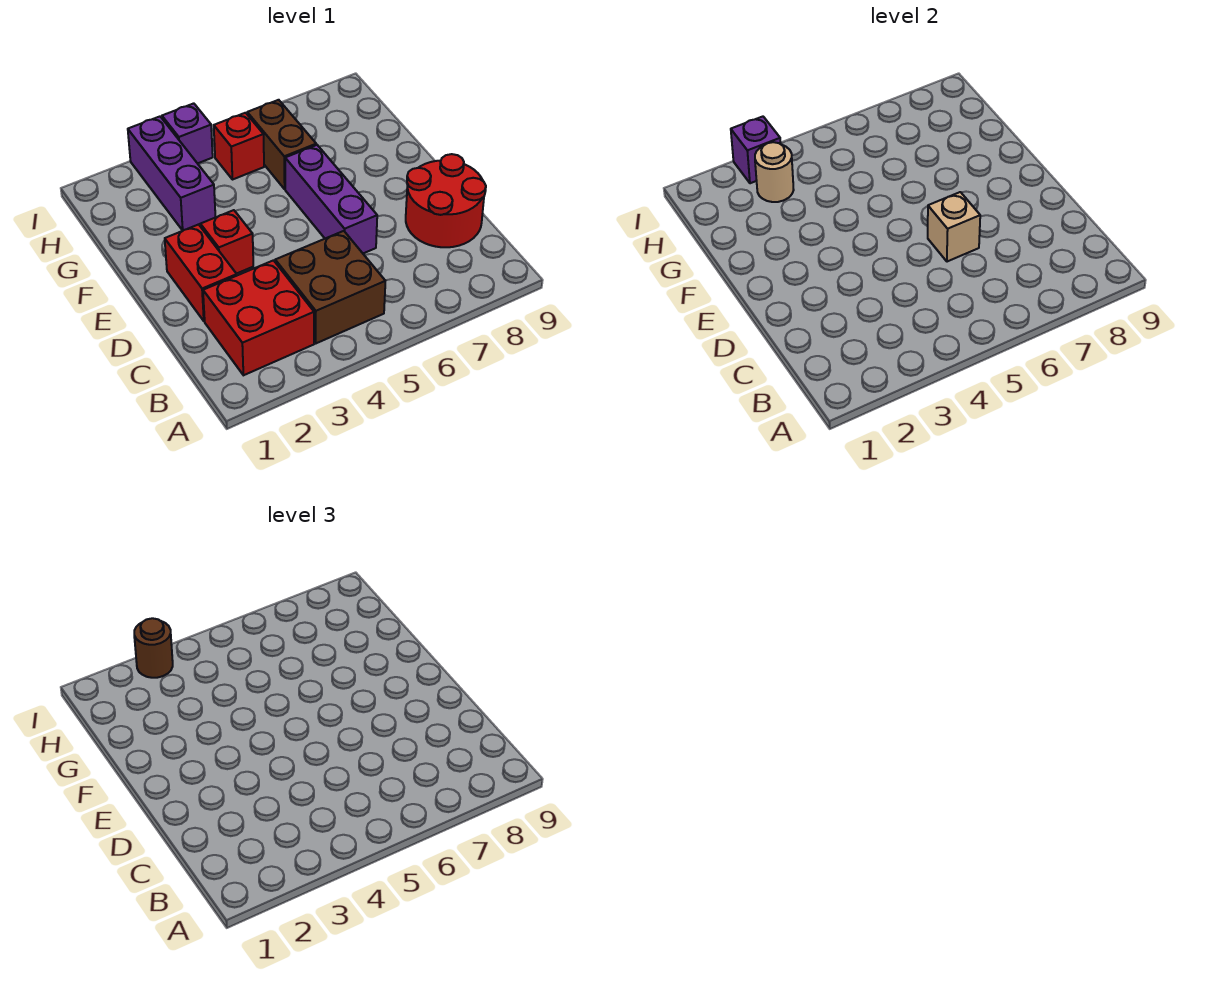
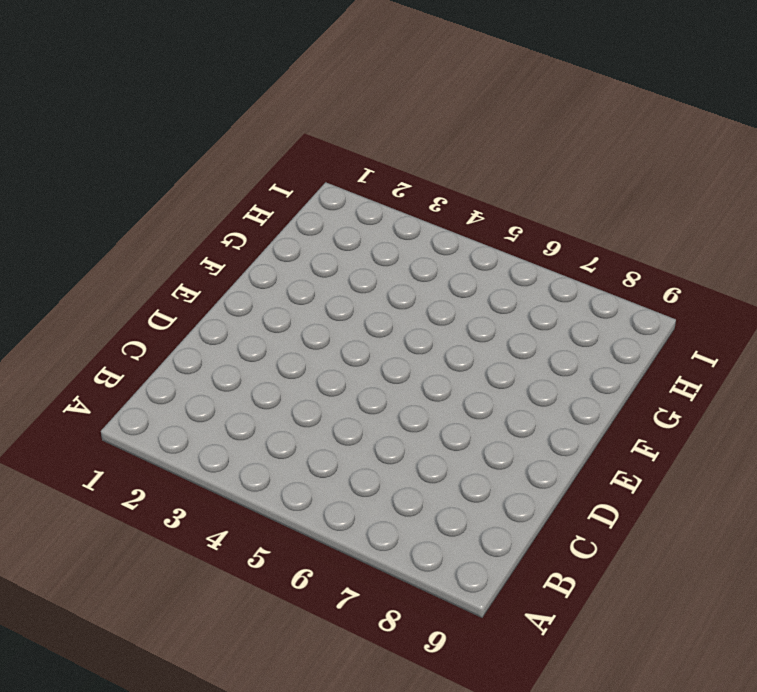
none -> red 2x2 brick [203,260,314,375]
none -> brown 2x2 brick [275,231,385,343]
none -> red 2x2 round brick [406,154,486,247]

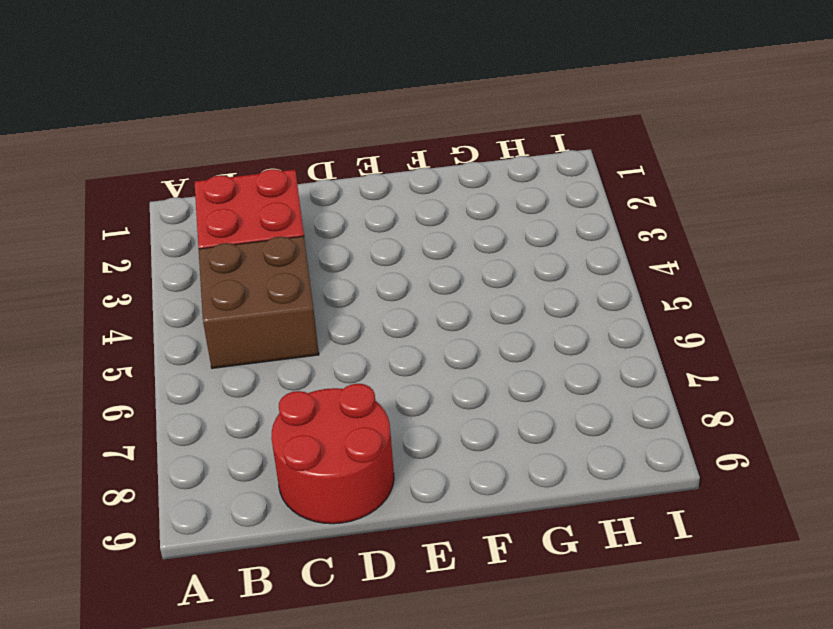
none -> red 1x2 brick [165,224,237,321]
none -> purple 1x3 brick [285,145,377,253]
none -> red 1x1 brick [200,210,253,274]

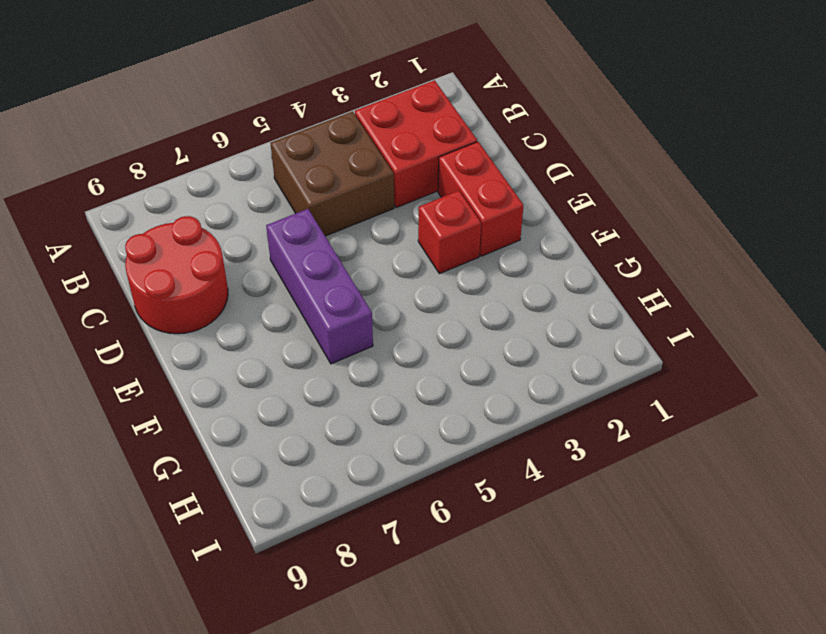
none -> purple 1x3 brick [128,117,215,230]
none -> brown 1x2 brick [247,100,316,189]
none -> red 1x1 brick [214,113,264,180]

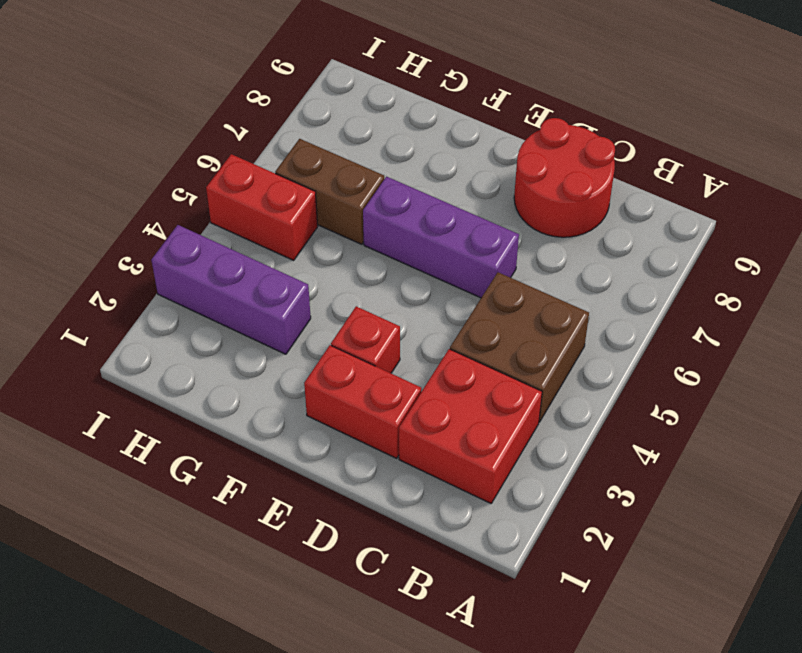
red 1x2 brick [206,154,318,260] -> red 1x1 brick [214,113,264,180]
none -> purple 1x1 brick [162,103,213,163]
none -> tan 1x1 brick [928,192,980,262]
none -> tan 1x1 round brick [755,142,794,202]

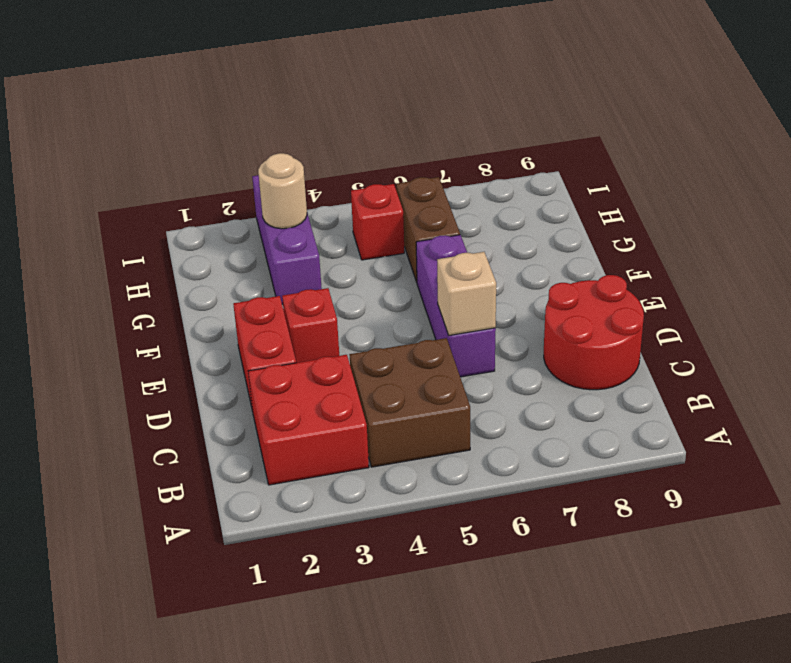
none -> purple 1x1 brick [162,103,213,163]
none -> purple 1x1 brick [731,117,781,183]
none -> brown 1x1 round brick [134,618,173,678]

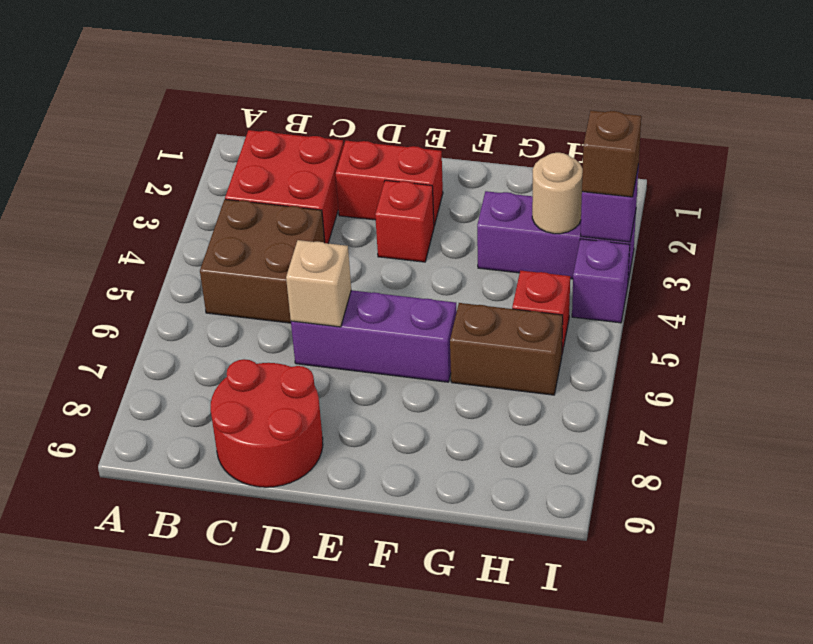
brown 1x1 brick [582,111,641,197] -> brown 1x1 round brick [134,618,173,678]

